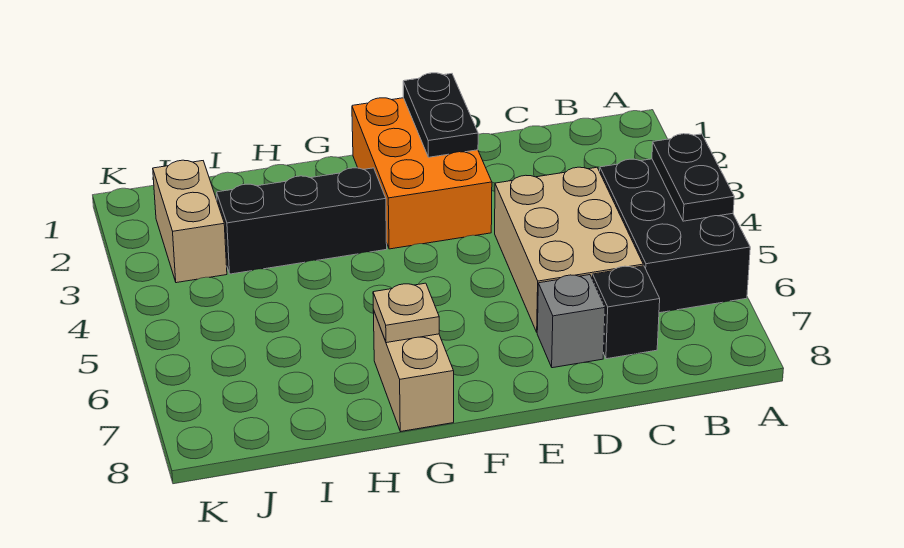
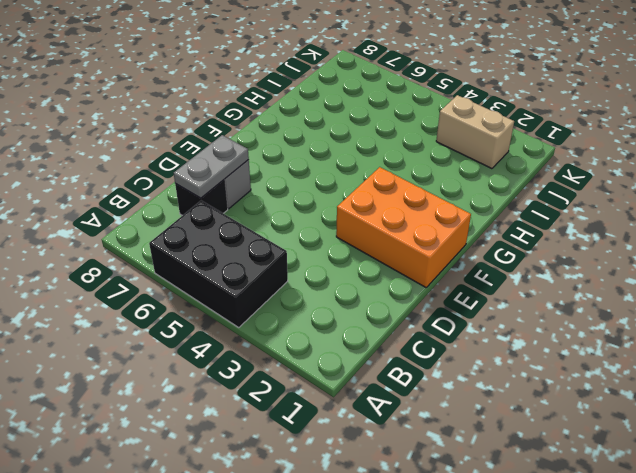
grey 1x2 plate [174,135,249,198] -> none
none -> tan 2x3 brick [495,167,643,332]
none -> black 1x3 brick [217,168,387,274]

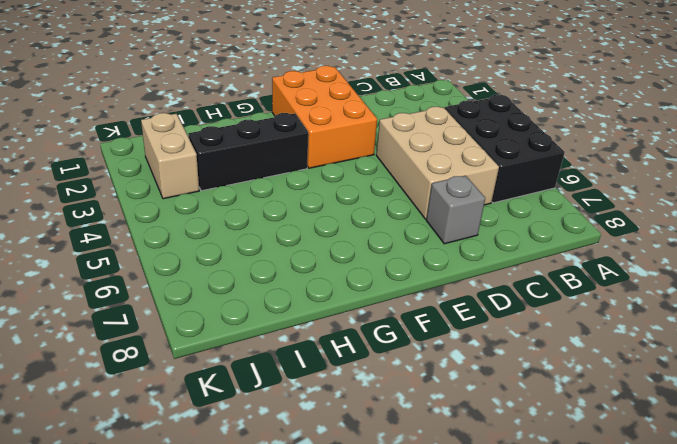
none -> black 1x1 brick [593,266,660,359]
none -> tan 1x2 brick [373,310,454,432]

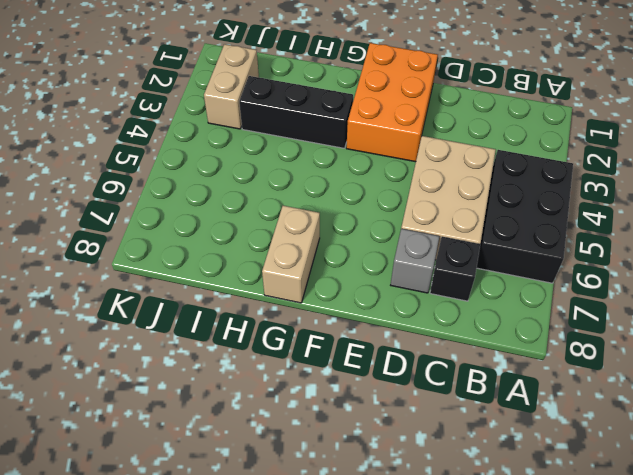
none -> black 1x2 plate [652,134,734,221]
none -> black 1x2 plate [403,73,478,157]

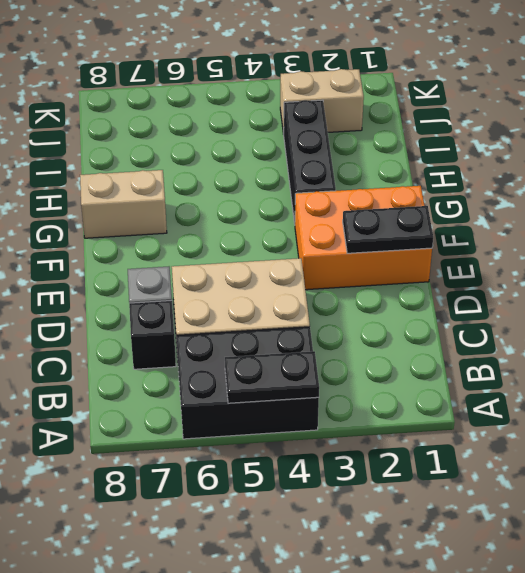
none -> tan 1x1 plate [373,283,439,343]

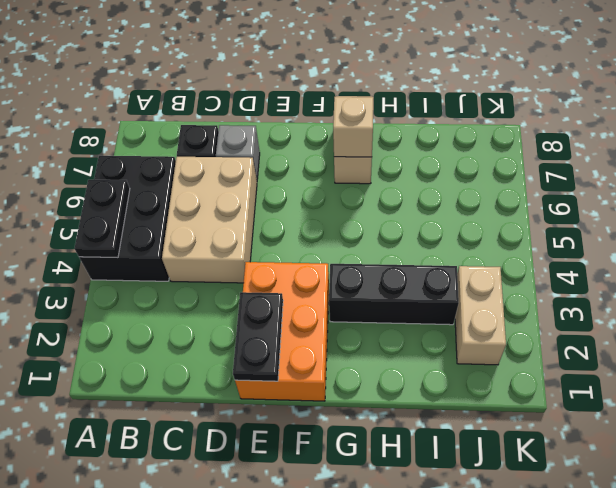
tan 1x1 brick [333,97,373,157] -> tan 1x1 plate [373,283,439,343]

